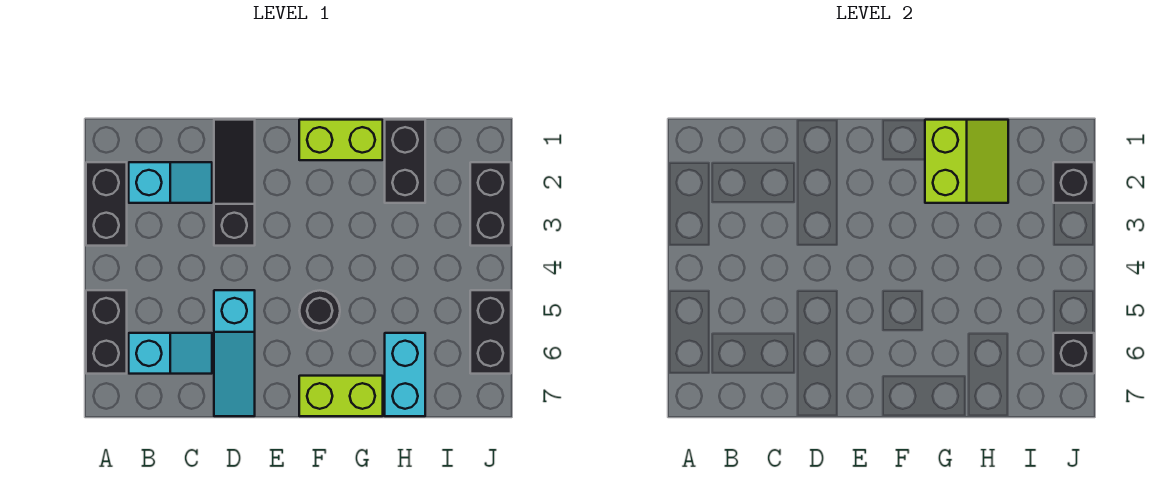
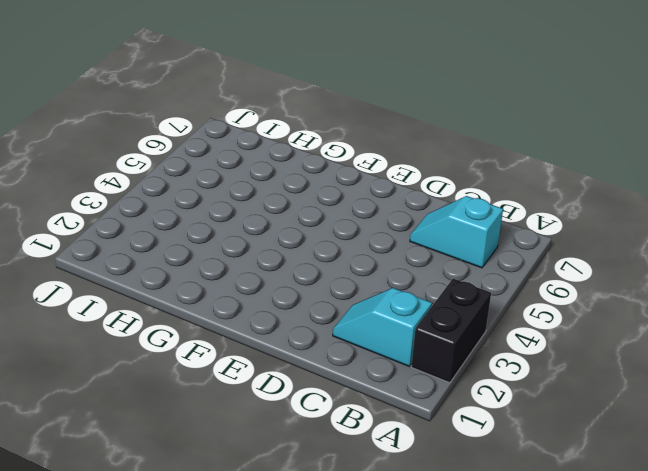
none -> black 1x2 brick [86,290,127,374]
none -> black 1x3 slope [214,120,255,246]
none -> cyan 1x3 slope [214,290,255,416]

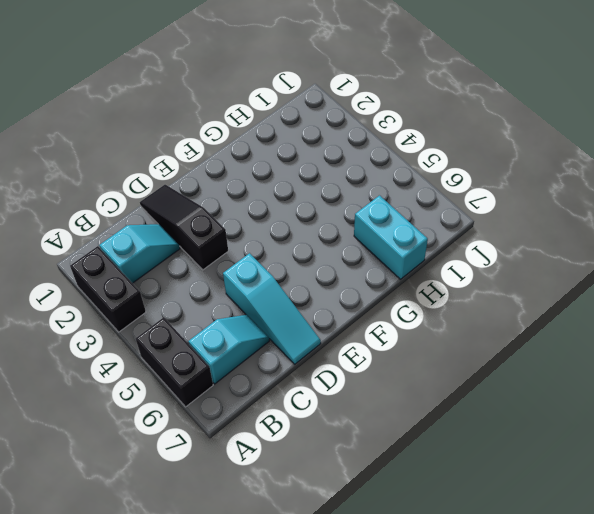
none -> lime 1x2 brick [299,120,383,160]
none -> black 1x1 round brick [299,290,340,331]
none -> lime 1x2 brick [299,376,383,416]

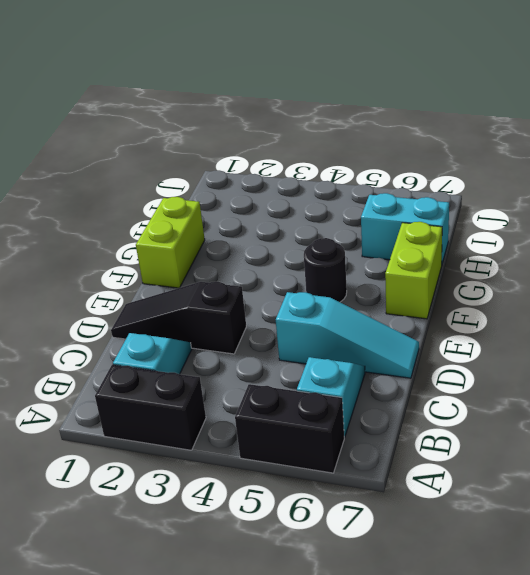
none -> black 1x2 brick [385,120,425,203]
none -> black 1x2 brick [470,162,511,246]
none -> black 1x2 brick [470,290,511,374]

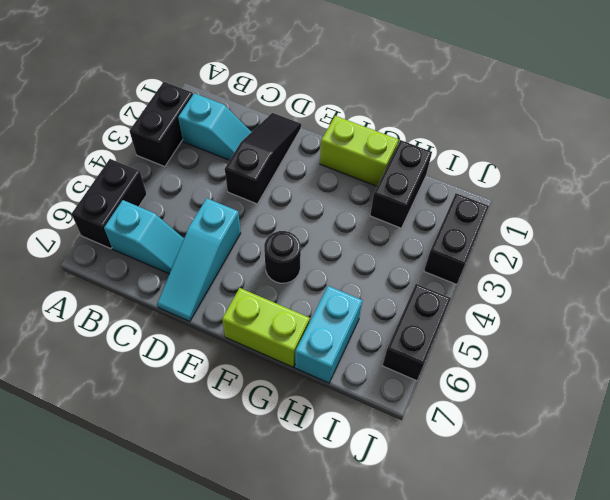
none -> lime 2x2 slope [925,120,1008,203]
none -> black 1x1 brick [1053,162,1094,203]
none -> black 1x1 brick [1053,333,1094,374]

